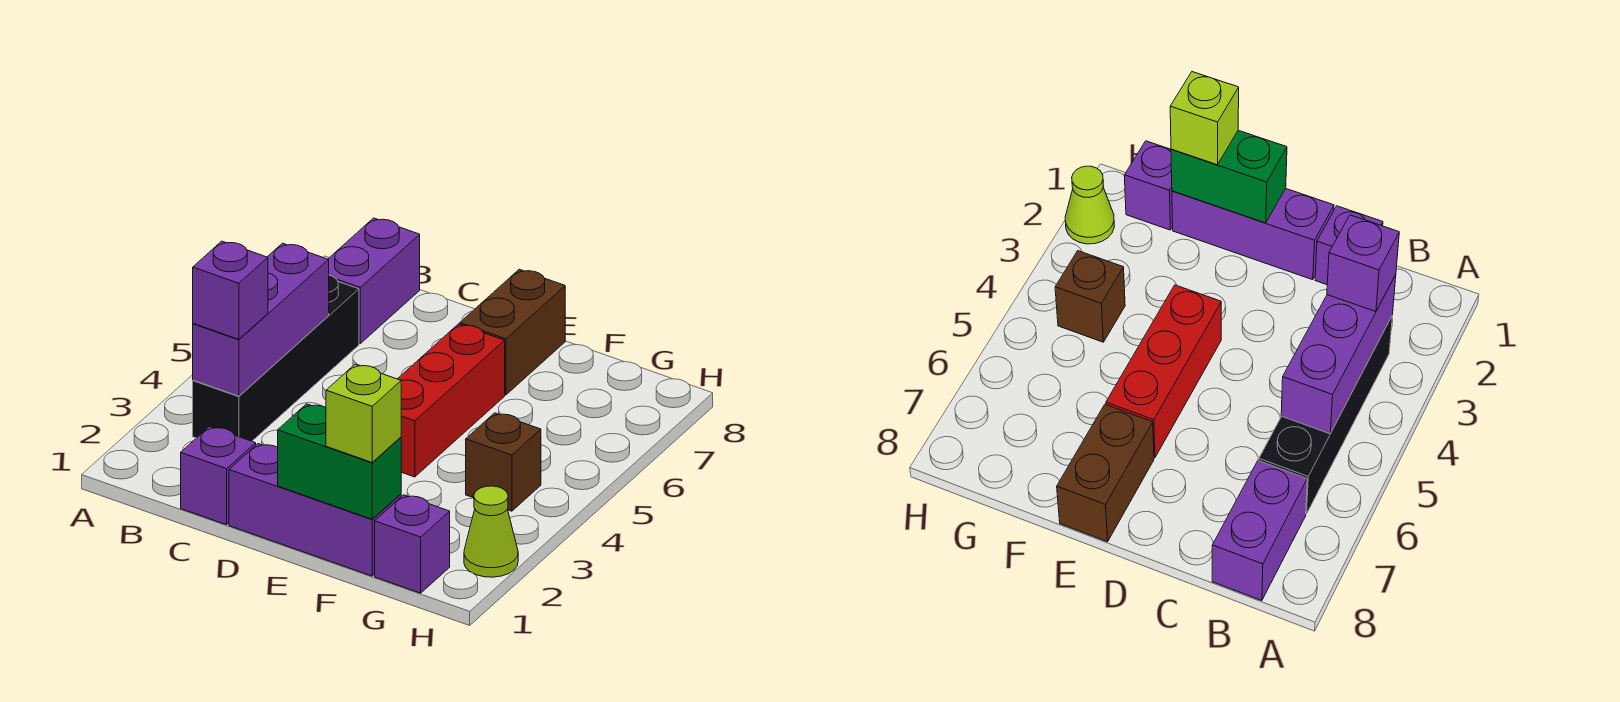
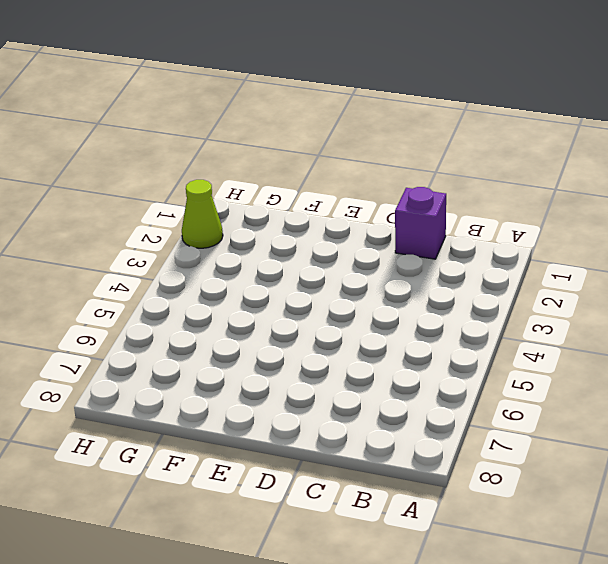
none -> black 1x4 brick [193,275,359,441]
none -> purple 1x2 brick [328,218,420,343]
none -> purple 1x3 brick [229,444,401,576]

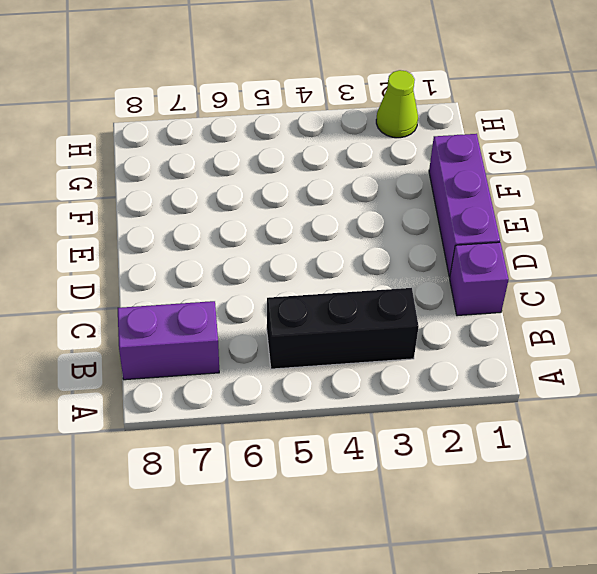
black 1x3 brick [267,288,419,369] -> black 1x4 brick [193,275,359,441]
none -> red 1x3 brick [398,324,505,477]
none -> brown 1x2 brick [460,269,565,395]
none -> purple 1x1 brick [375,495,450,593]

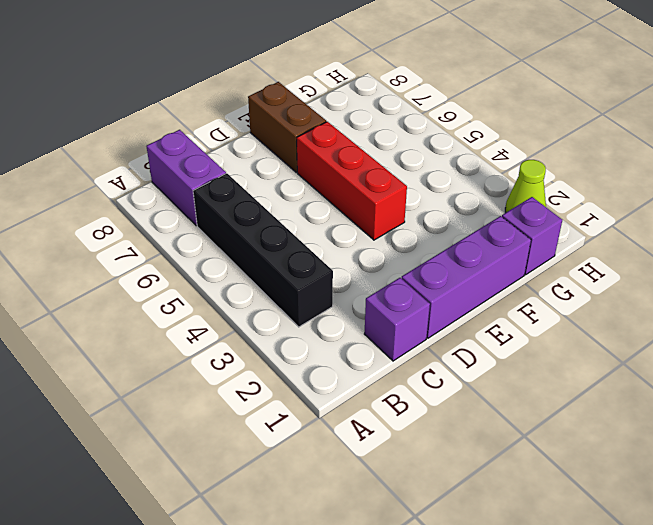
none -> brown 1x1 brick [466,413,541,511]
none -> purple 1x3 brick [193,243,329,396]
none -> green 1x2 brick [278,404,401,519]

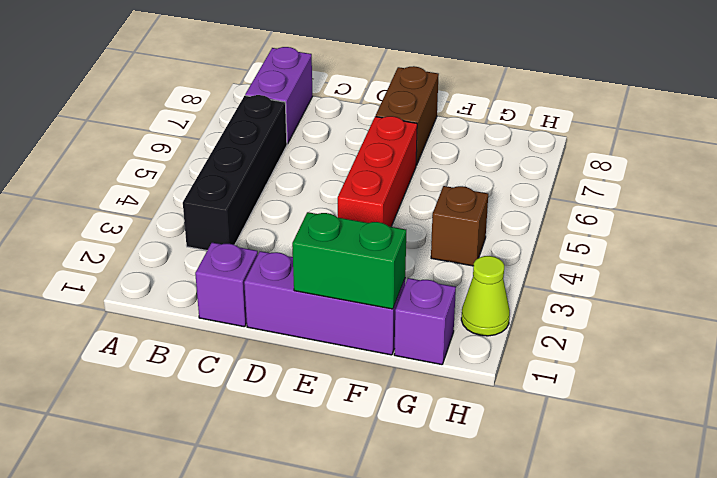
none -> purple 1x3 brick [193,243,329,396]
none -> purple 1x1 brick [193,241,268,339]
none -> lime 1x1 brick [326,364,401,462]

